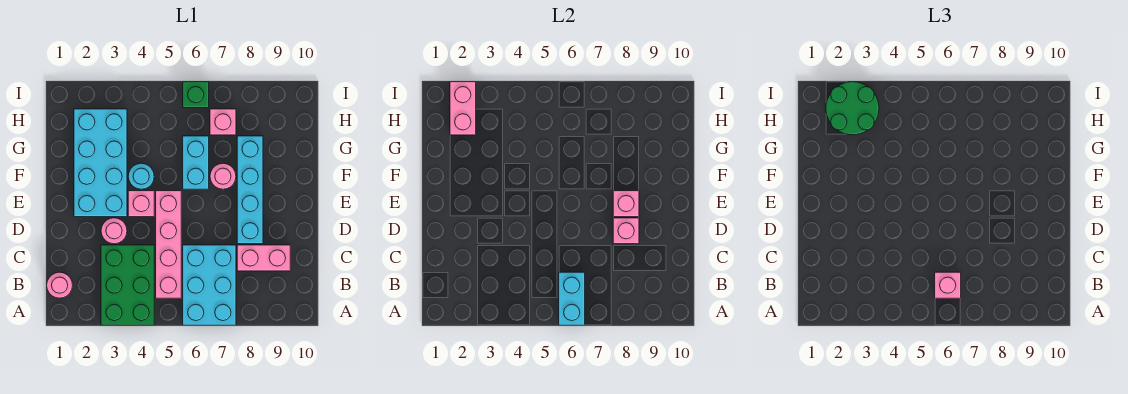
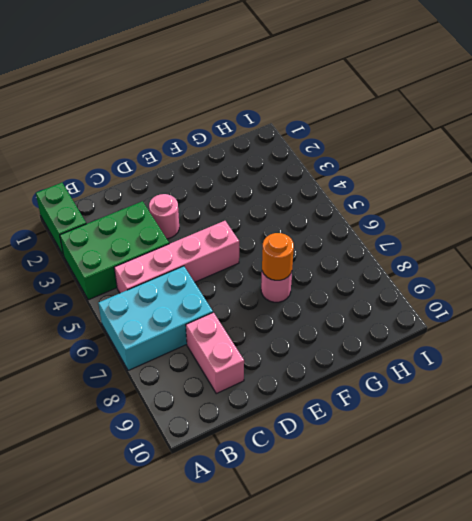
green 1x2 brick [36,183,86,256] -> none
orange 1x1 round brick [262,233,294,280] -> none
none -> pink 1x1 round brick [47,272,73,298]
none -> cyan 1x4 brick [237,136,263,244]
none -> cyan 2x4 brick [74,109,127,217]

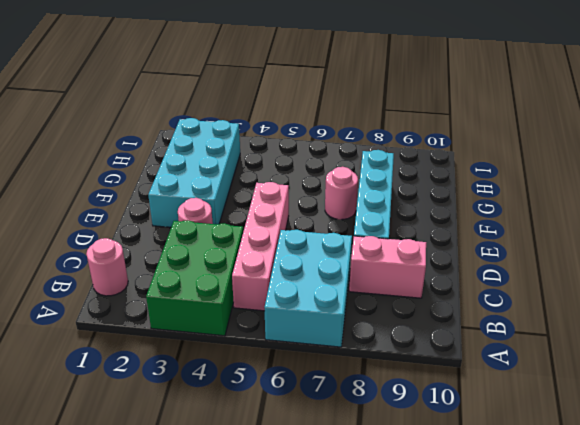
none -> pink 1x1 brick [128,191,154,217]
none -> cyan 1x1 round brick [128,163,154,189]
none -> cyan 1x2 brick [183,136,209,189]

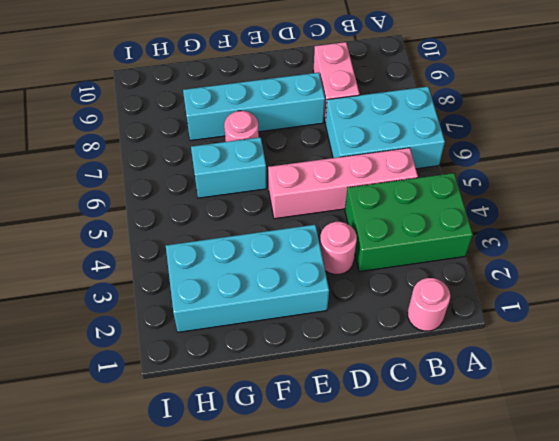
none -> pink 1x1 brick [128,191,154,217]
none -> cyan 1x1 round brick [128,163,154,189]
none -> pink 1x1 brick [210,109,236,135]

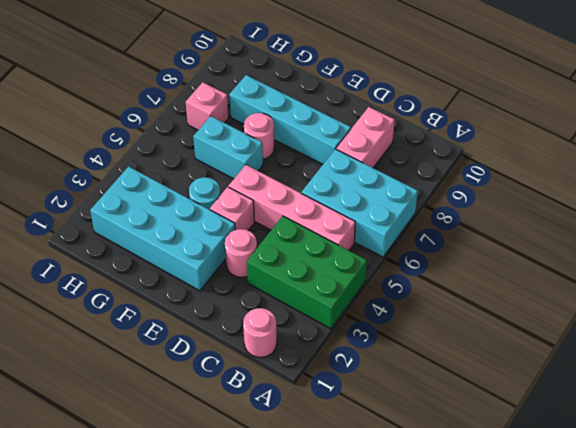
none -> green 1x1 brick [183,82,209,108]
none -> cyan 1x2 brick [559,272,585,325]
none -> pink 1x1 brick [613,218,639,244]

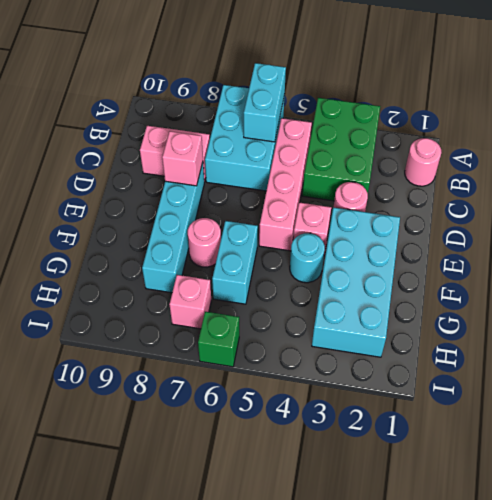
none -> pink 1x1 brick [613,191,639,217]
none -> pink 1x2 brick [450,82,476,135]
none -> pink 1x1 brick [935,272,961,298]

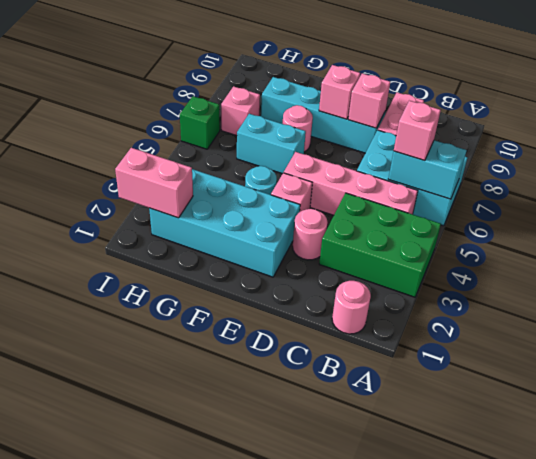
none -> green 2x2 round brick [826,82,879,135]

